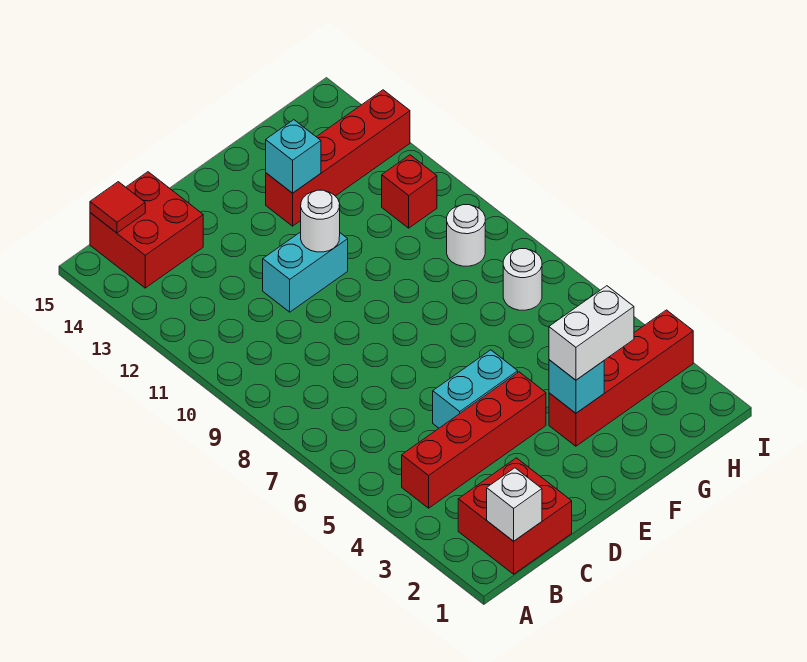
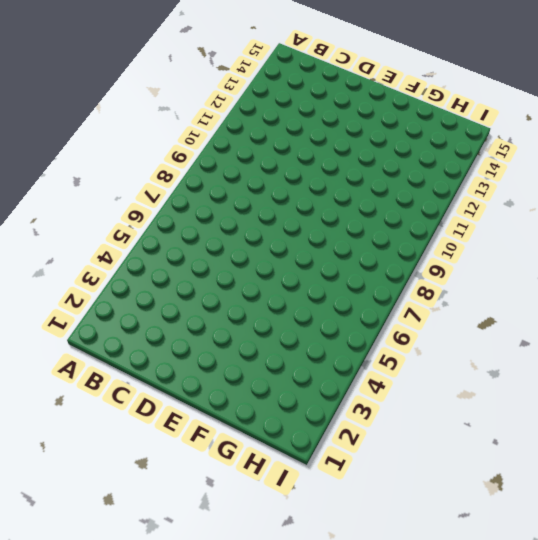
none -> red 2x2 brick [458,458,572,574]
none -> red 1x4 brick [402,372,546,508]
none -> red 2x2 brick [90,172,203,288]

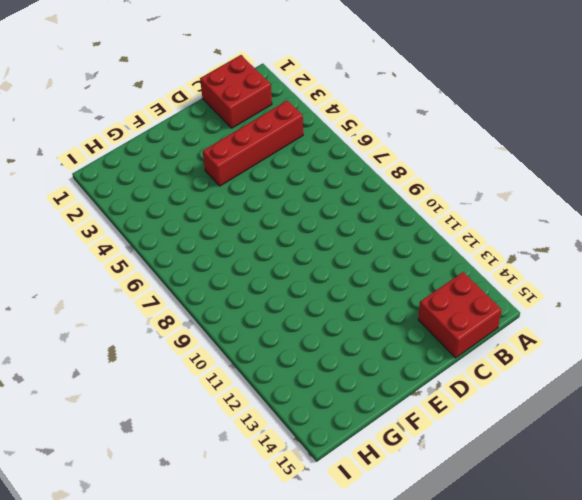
none -> cyan 1x2 brick [433,350,518,428]
none -> cyan 1x2 brick [263,232,348,312]
none -> red 1x4 brick [549,310,693,446]

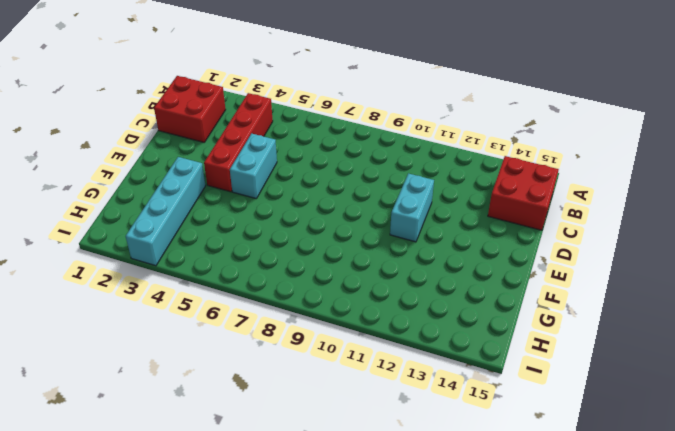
cyan 1x4 brick [126,157,205,266] -> red 1x4 brick [549,310,693,446]
none -> red 1x4 brick [266,90,410,226]
none -> white 1x1 round brick [503,249,542,310]
none -> white 1x1 round brick [447,205,485,266]

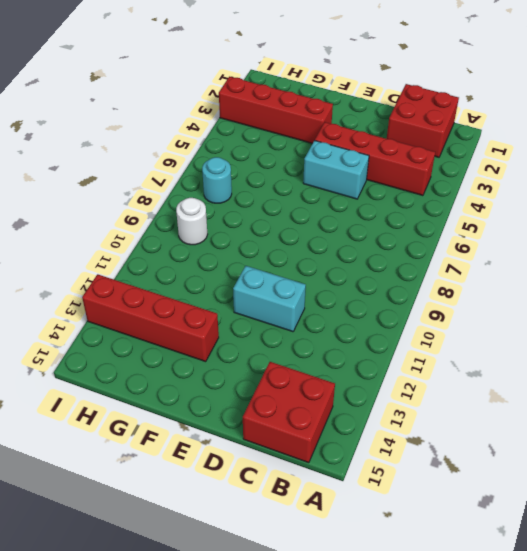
cyan 1x1 round brick [202,157,232,203] -> white 1x1 round brick [503,249,542,310]
none -> red 1x1 brick [382,155,437,228]
none -> white 1x1 brick [487,468,542,541]
none -> red 1x1 tile [90,182,145,233]

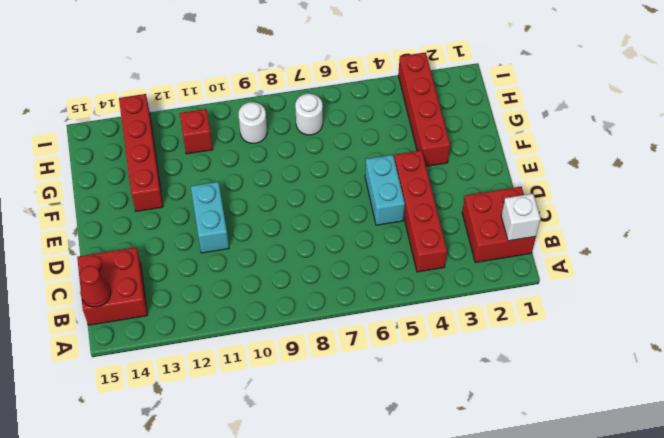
red 1x1 cone [80,266,111,307] -> red 1x1 tile [90,182,145,233]
none -> white 1x1 round brick [301,190,340,252]
none -> cyan 1x1 brick [549,360,604,413]
none -> cyan 1x1 brick [266,120,321,193]

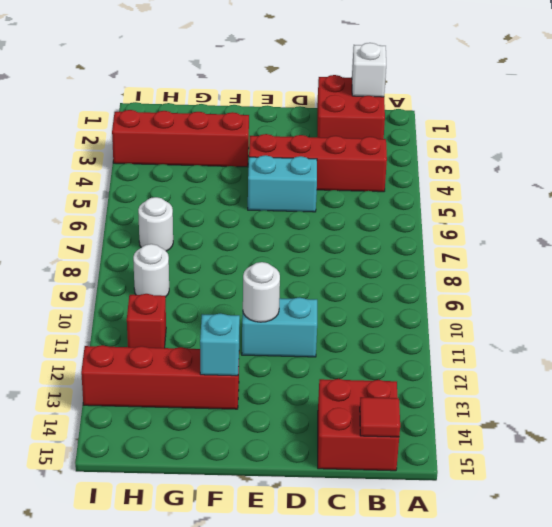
none -> cyan 1x1 brick [549,360,604,413]
none -> white 1x2 brick [549,286,634,380]

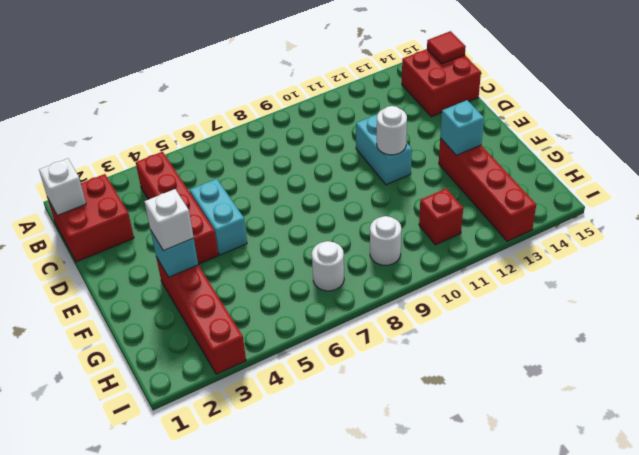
white 1x1 brick [144,189,194,251] -> white 1x2 brick [549,286,634,380]

